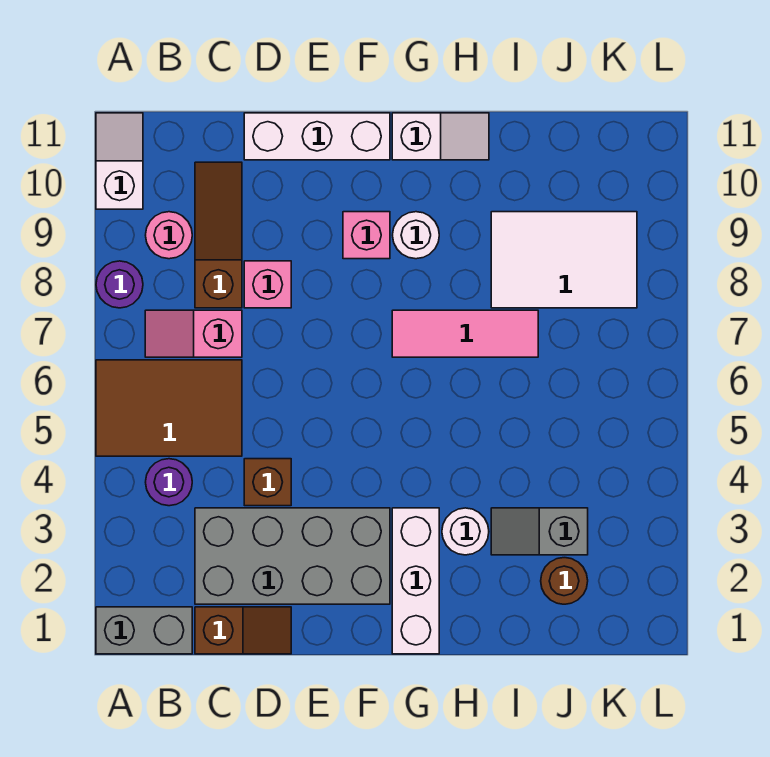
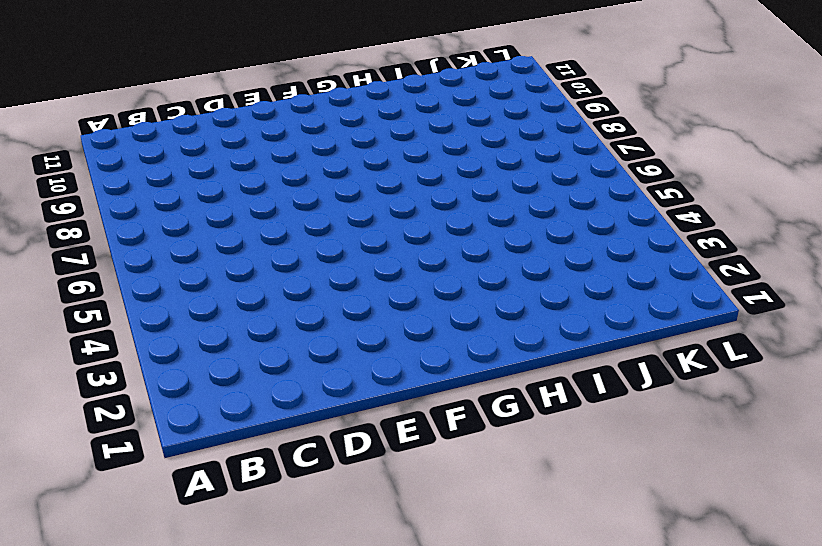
none -> grey 1x2 brick [96,607,192,654]
none -> brown 2x3 tile [96,360,242,456]
none -> purple 1x1 round brick [96,261,143,308]

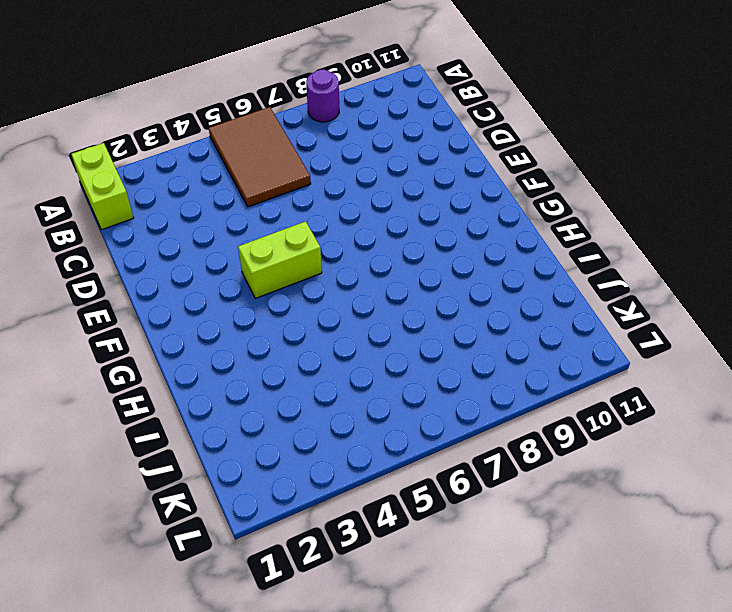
lime 1x2 brick [71,143,133,230] -> grey 1x2 brick [96,607,192,654]
lime 1x2 brick [238,221,322,298] -> none
none -> white 1x2 slope [96,113,143,209]
none -> purple 1x1 round brick [146,459,192,506]
none -> pink 1x2 slope [145,310,242,357]

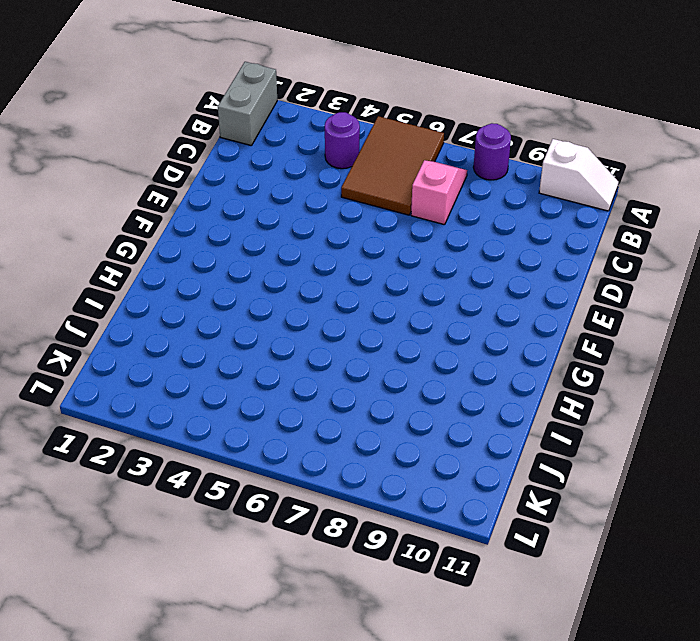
none -> pink 1x1 round brick [146,212,192,259]
none -> brown 1x2 slope [195,607,291,654]
none -> grey 2x4 brick [195,508,390,604]

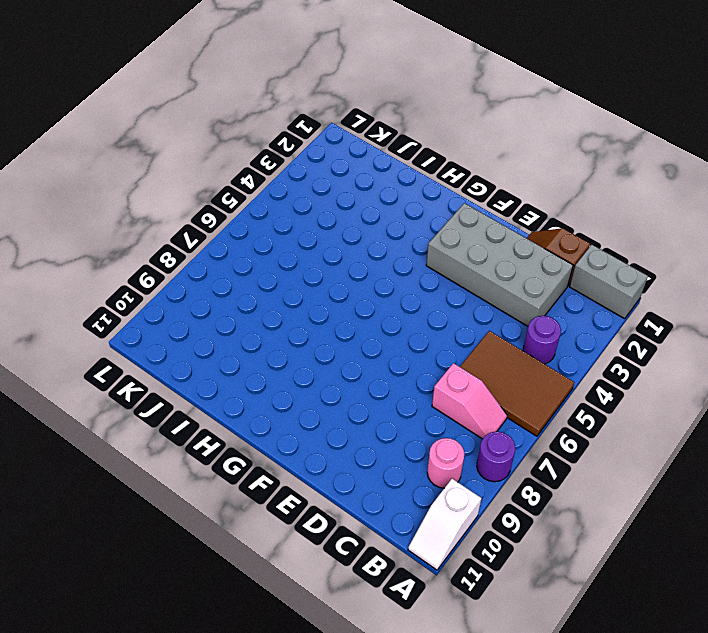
none -> brown 1x3 slope [195,162,242,308]
none -> brown 1x1 brick [244,459,291,506]
none -> pink 1x1 brick [244,261,291,308]

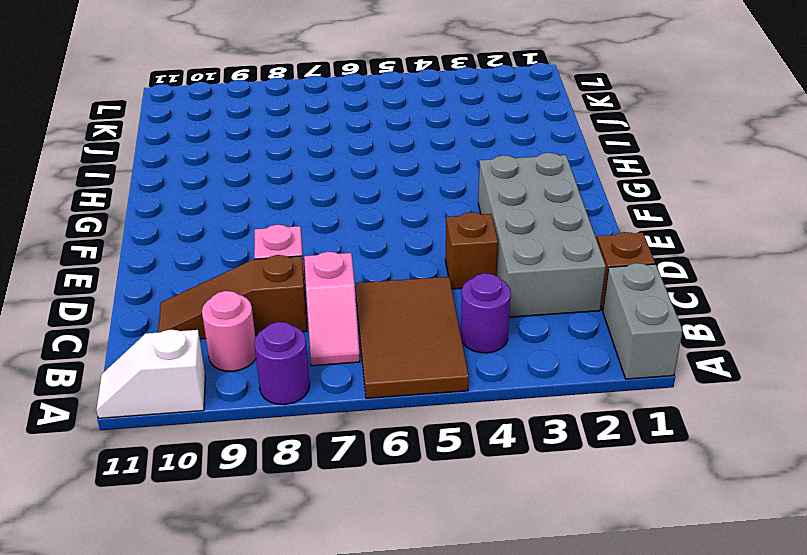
none -> white 1x3 brick [244,113,390,160]
none -> pink 1x1 brick [343,212,390,259]
none -> white 1x3 brick [392,508,439,654]

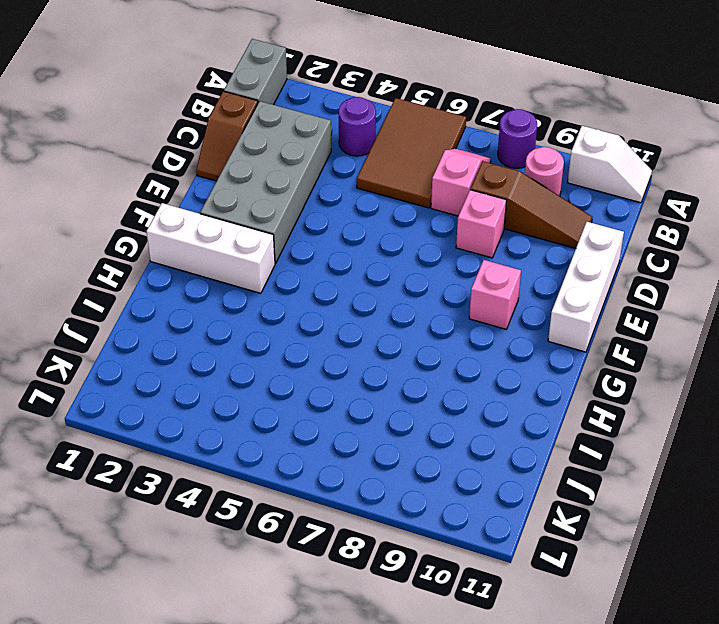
none -> brown 1x1 brick [244,459,291,506]
none -> pink 1x3 tile [392,310,538,357]
none -> white 1x1 round brick [393,212,439,259]

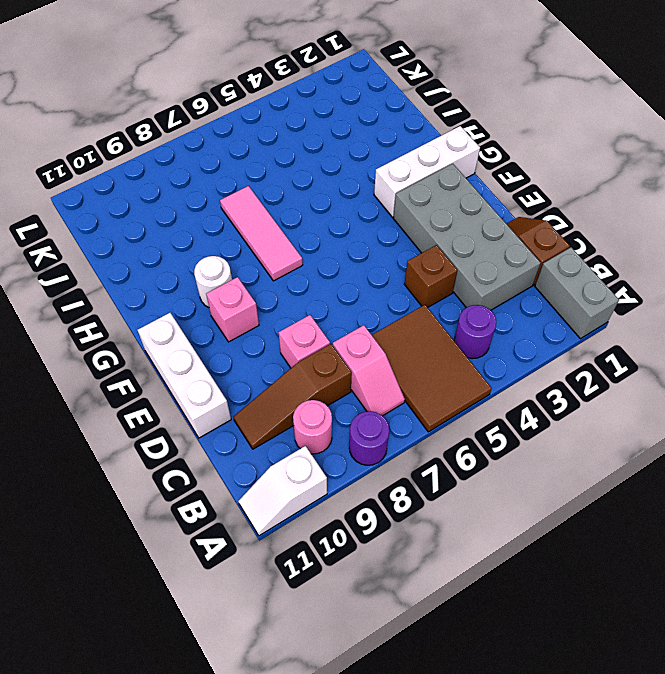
none -> white 1x2 slope [392,113,489,160]
none -> white 1x1 round brick [442,508,489,555]
none -> grey 1x2 slope [491,508,588,555]

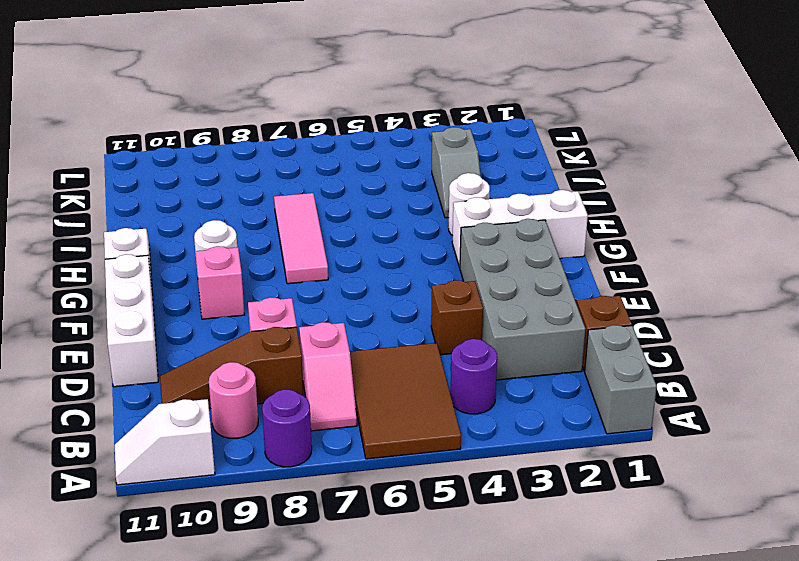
none -> white 2x3 tile [491,212,637,308]
none -> brown 1x1 round brick [541,558,588,604]

